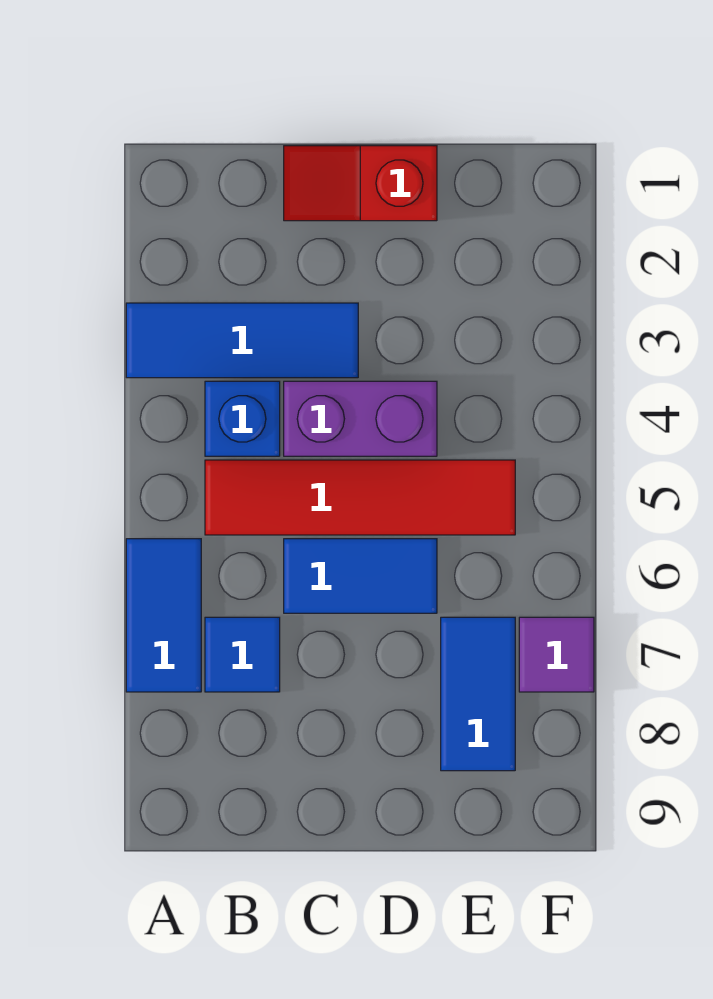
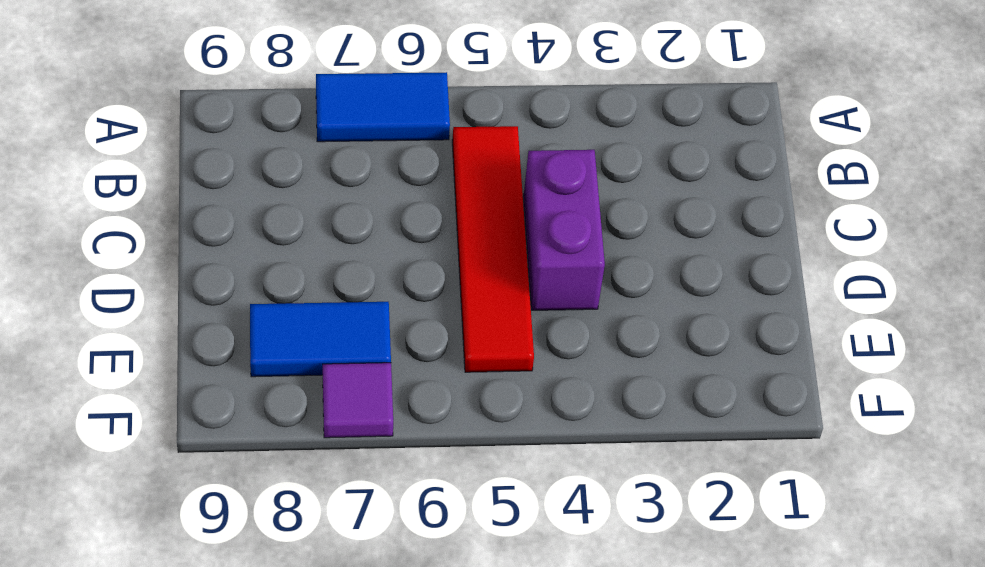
none -> blue 1x3 tile [126,303,358,378]
none -> blue 1x1 brick [205,381,280,456]

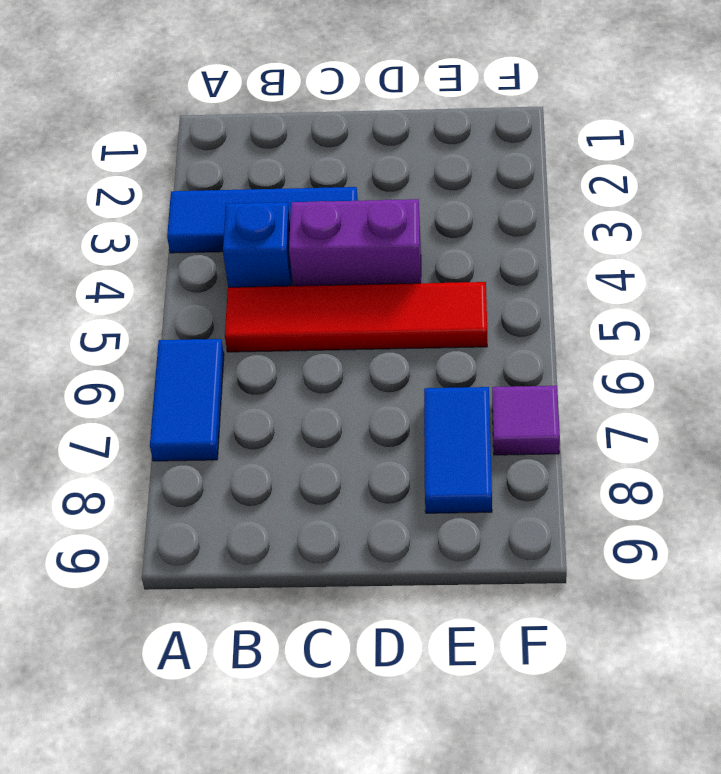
none -> blue 1x1 tile [205,617,280,692]
none -> red 1x2 slope [284,146,437,221]

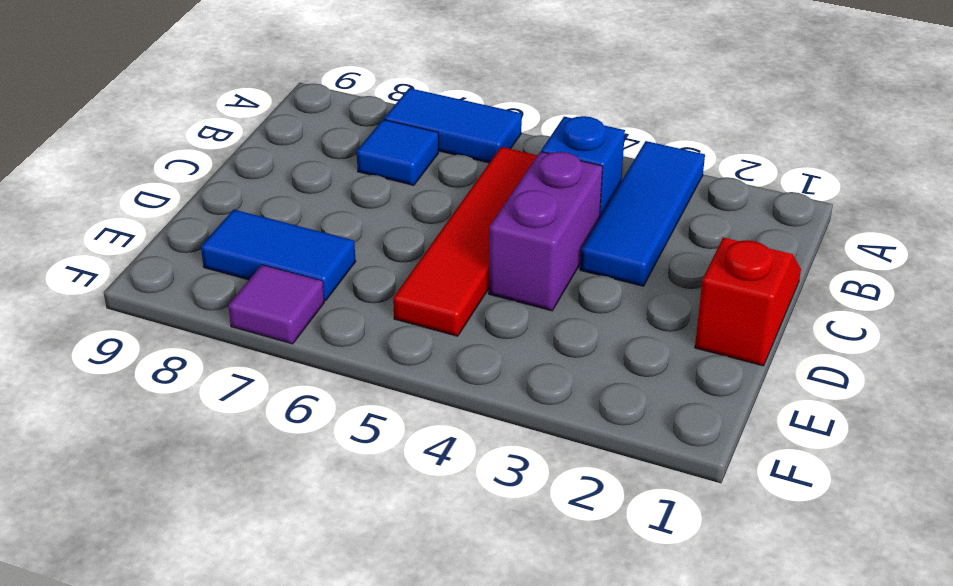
none -> blue 1x2 tile [284,539,437,613]

